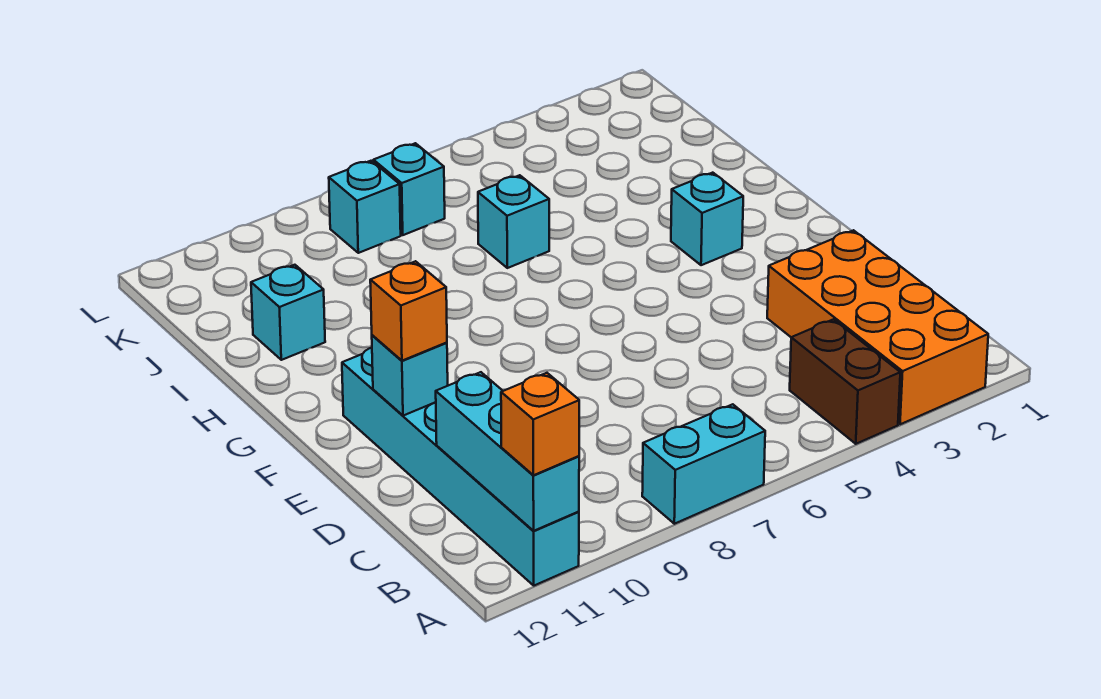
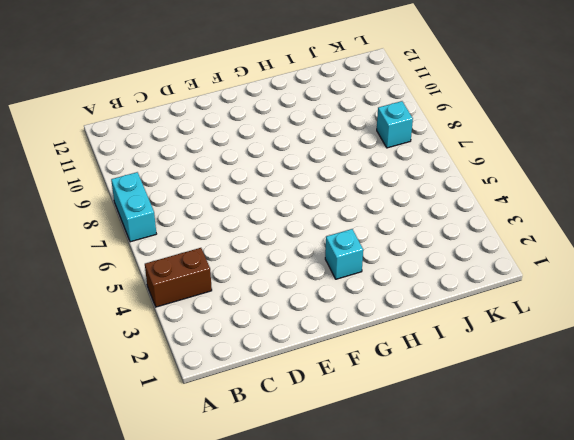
none -> orange 2x4 brick [767,230,988,424]
none -> cyan 1x6 brick [342,348,579,586]
none -> cyan 1x1 brick [478,175,549,268]

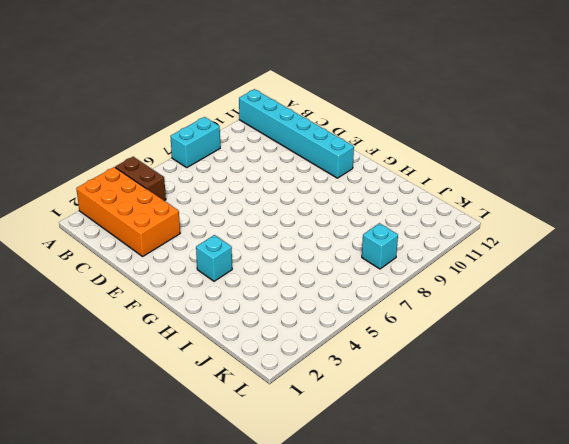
none -> cyan 1x1 brick [478,175,549,268]
none -> cyan 1x1 brick [251,265,325,360]
none -> cyan 1x1 brick [373,143,445,235]

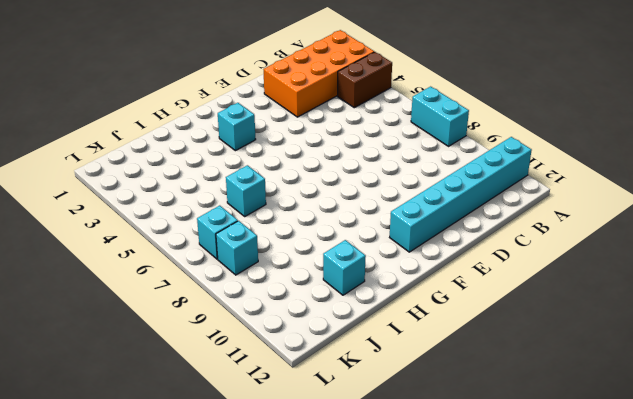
none -> cyan 1x3 brick [436,372,579,531]
none -> cyan 1x1 brick [372,335,448,416]
none -> orange 1x1 brick [501,373,579,475]

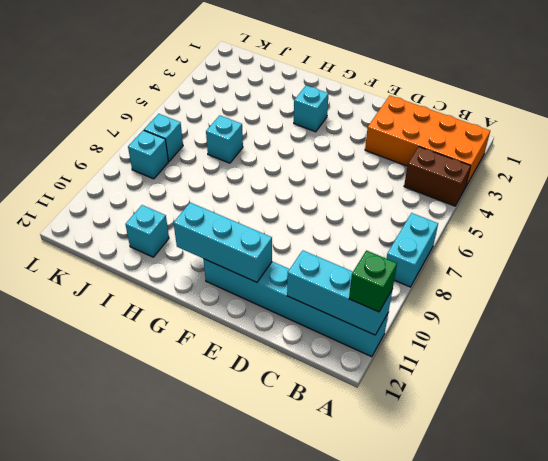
green 1x1 brick [349,251,397,312] -> orange 1x1 brick [501,373,579,475]
cyan 1x3 brick [174,203,272,282] -> cyan 1x1 brick [372,335,448,416]
none -> orange 1x1 brick [370,261,447,361]

